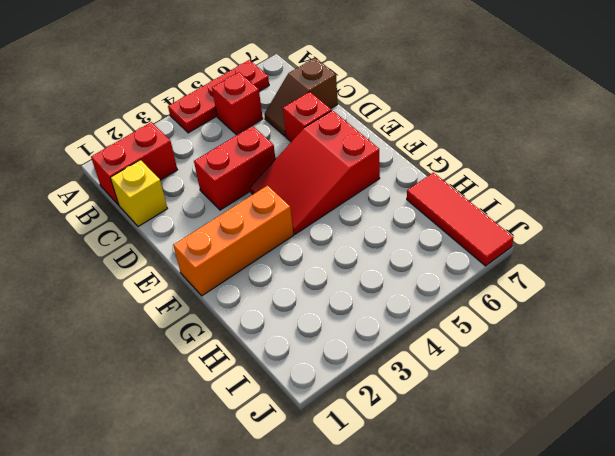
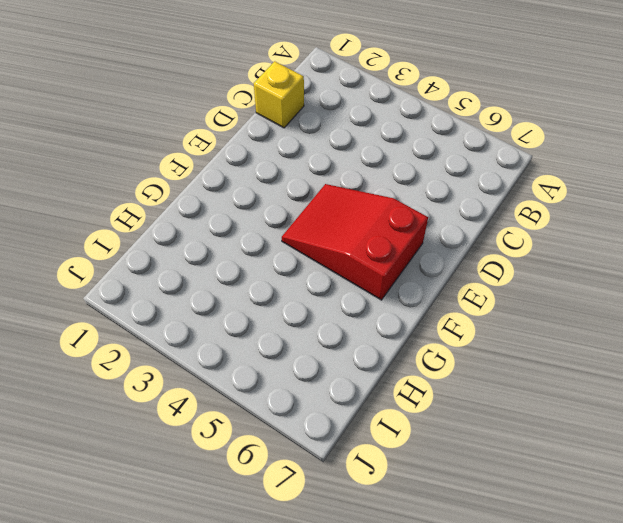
none -> red 1x3 plate [168,60,269,133]
none -> red 1x2 brick [91,122,177,205]

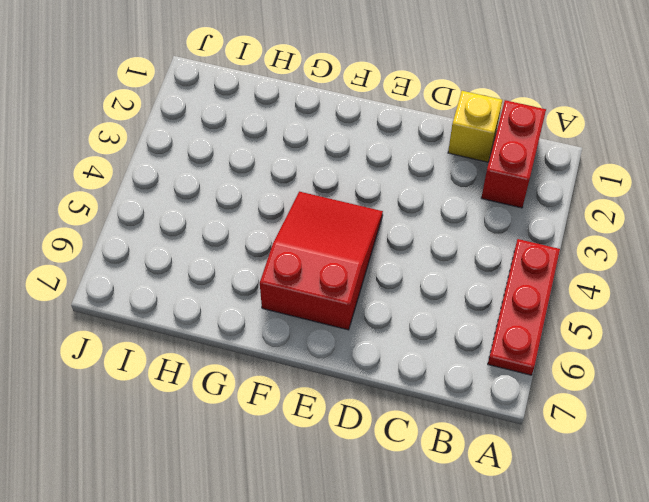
none -> red 1x1 brick [212,72,263,135]
none -> brown 1x2 slope [264,58,338,136]

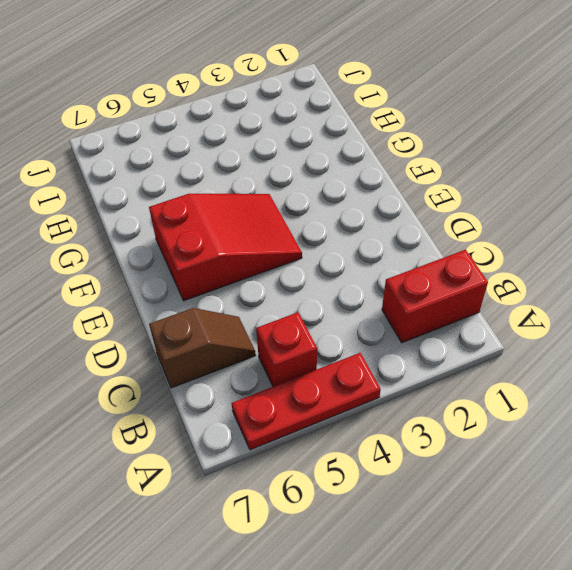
none -> yellow 1x1 brick [110,160,167,227]
none -> red 1x2 brick [194,126,275,210]

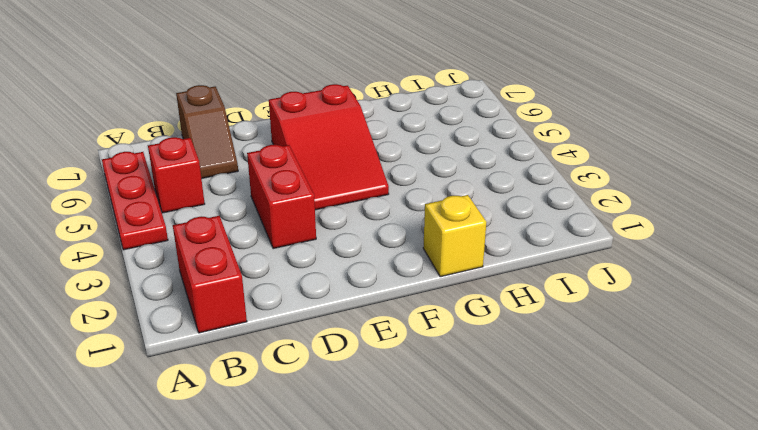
yellow 1x1 brick [423,195,486,277] -> yellow 1x1 brick moved to [110,160,167,227]
none -> red 1x1 brick [283,92,331,142]
none -> orange 1x3 brick [173,186,293,296]

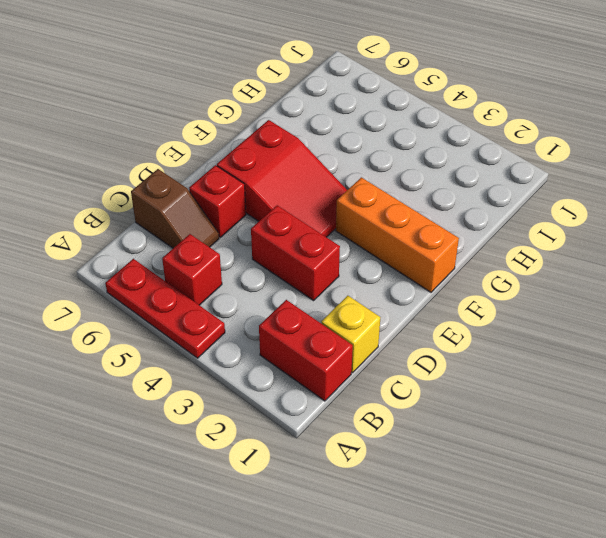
none -> red 1x3 tile [407,173,514,266]

